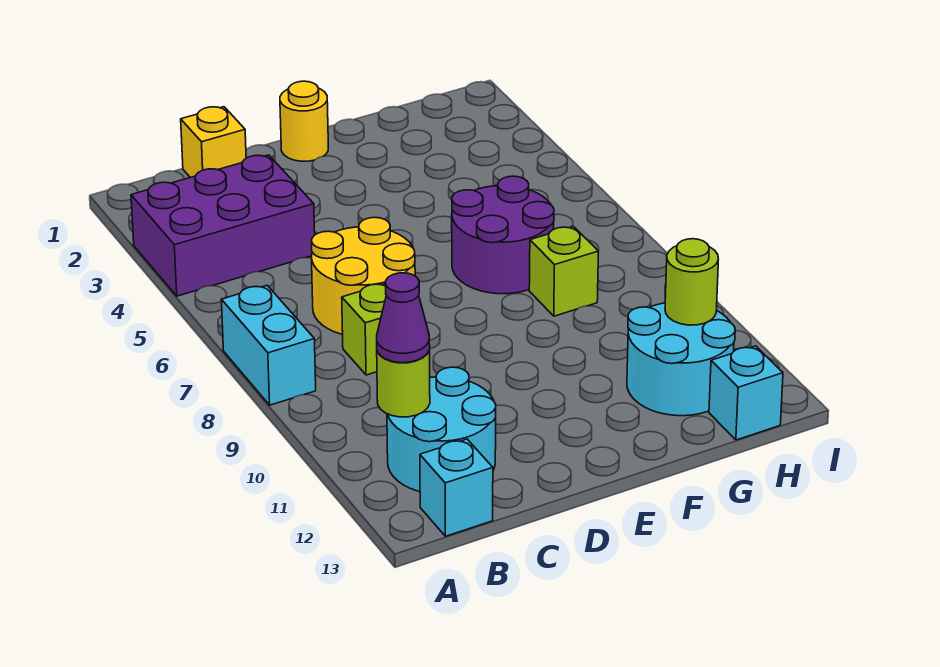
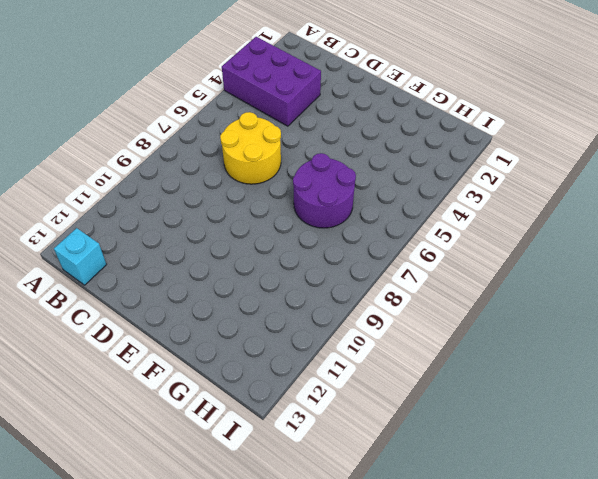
none -> cyan 1x2 brick [221,285,316,405]
none -> cyan 2x2 round brick [387,367,496,492]
none -> yellow 1x1 brick [181,107,246,177]

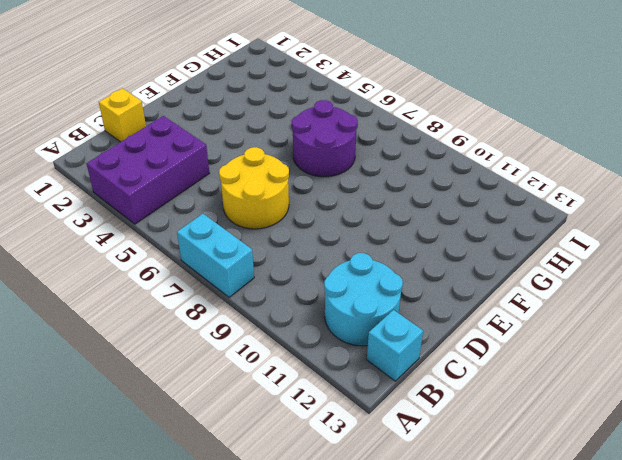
none -> lime 1x1 brick [342,284,386,375]
none -> yellow 1x1 round brick [280,81,328,161]
none -> lime 1x1 brick [529,227,598,316]

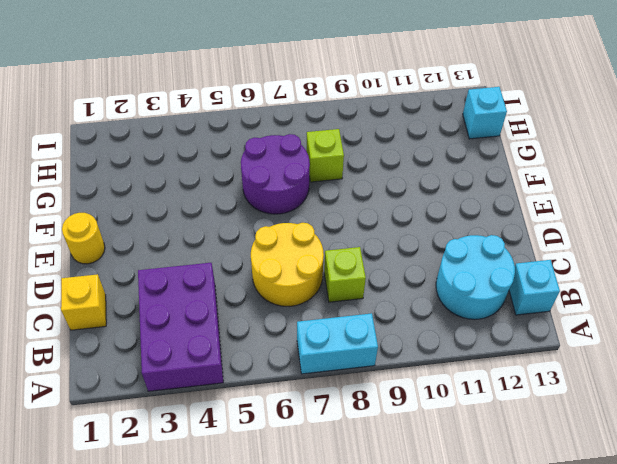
none -> cyan 2x2 round brick [627,303,735,416]
none -> lime 1x1 round brick [377,350,430,417]
none -> lime 1x1 round brick [665,239,718,325]

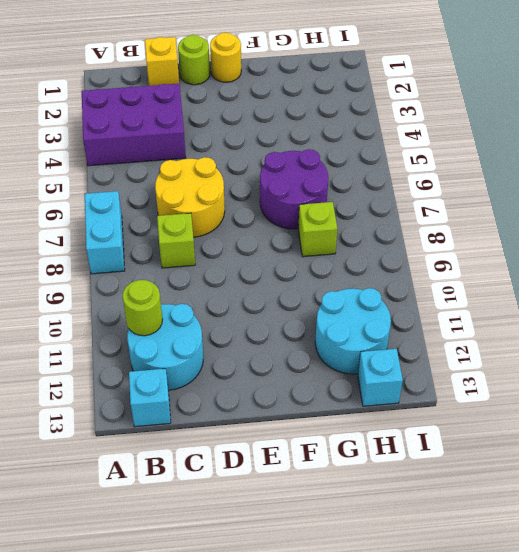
lime 1x1 round brick [178,35,210,85] -> lime 1x1 round brick moved to [665,239,718,325]
none -> purple 1x1 cone [377,273,430,363]

